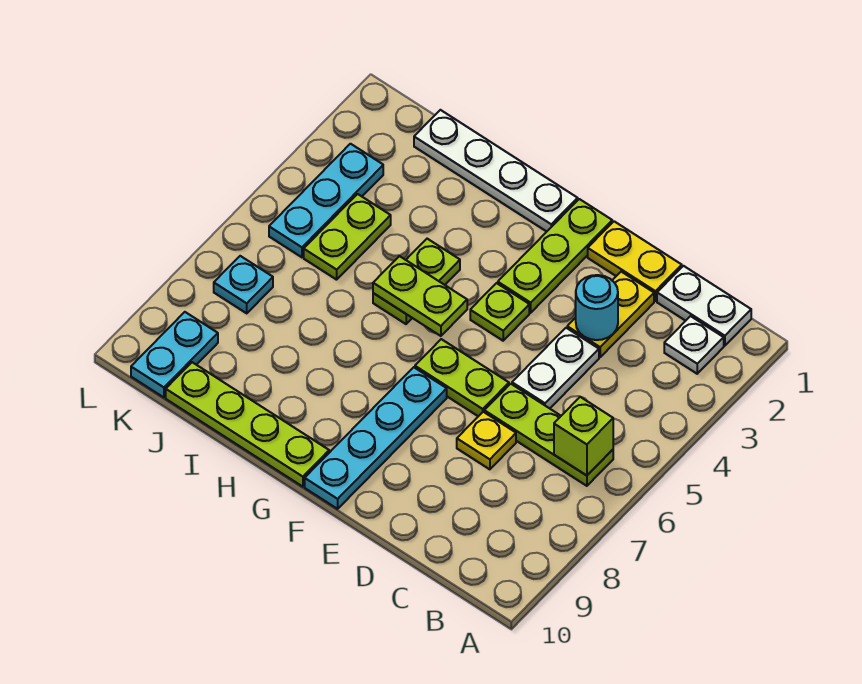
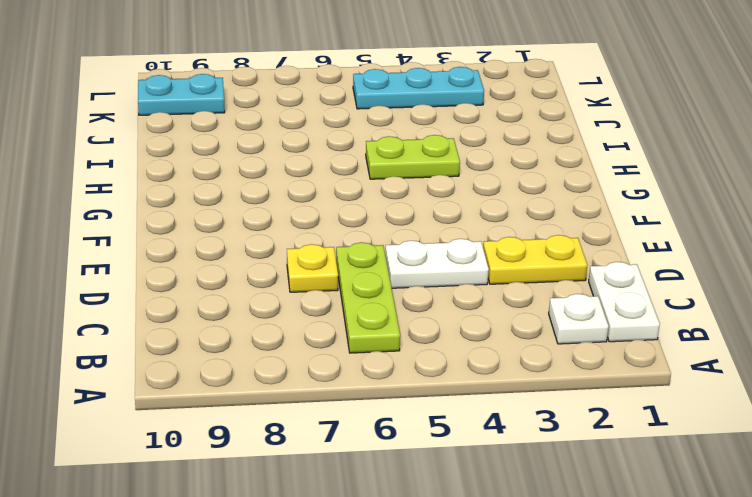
none -> yellow 1x2 plate [588,221,682,301]
none -> lime 1x2 plate [415,339,509,416]
none -> lime 1x3 plate [498,199,612,313]

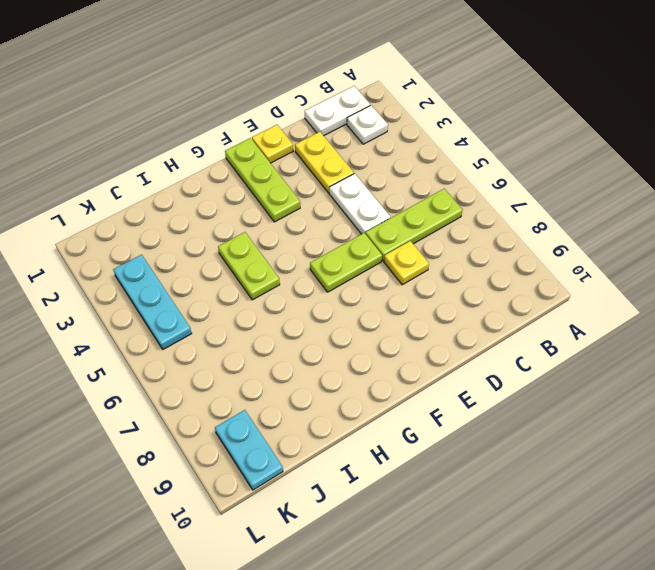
yellow 1x1 plate [252,125,293,163] -> yellow 1x2 plate [588,221,682,301]
none -> lime 1x1 plate [470,283,529,341]
none -> cyan 1x4 plate [305,367,447,509]
none -> white 1x4 plate [414,110,578,232]

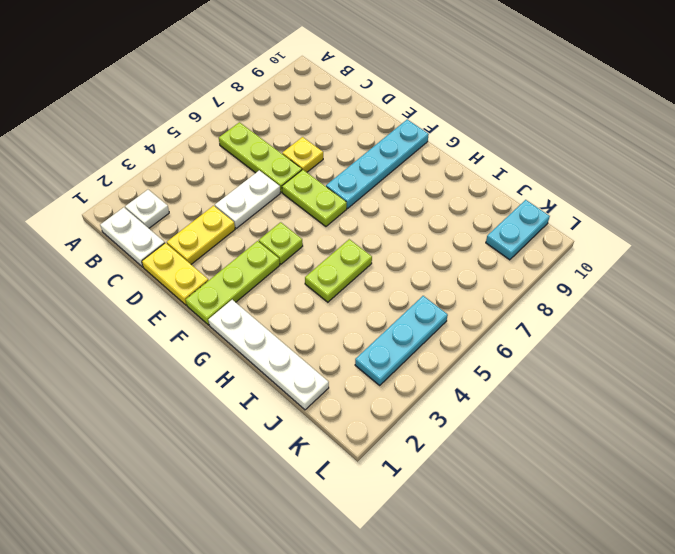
none -> lime 1x4 plate [166,362,329,487]
none -> lime 1x2 plate [304,194,391,280]
none -> cyan 1x1 plate [214,256,273,313]

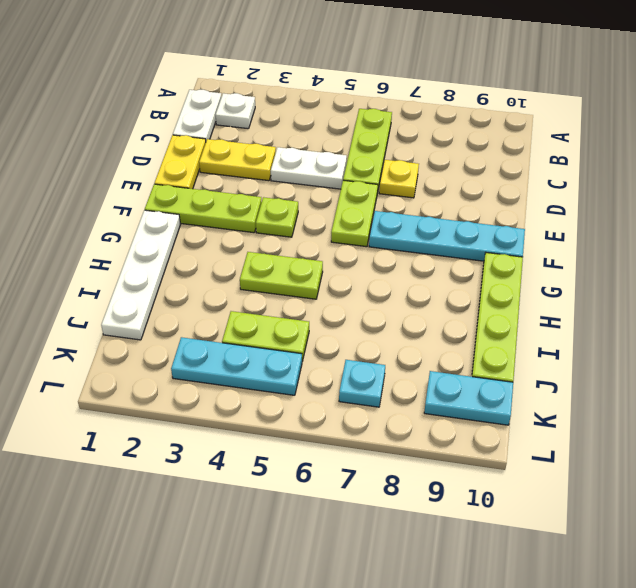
none -> lime 1x1 brick [554,397,613,476]
none -> cyan 1x1 round brick [576,275,618,340]
none -> lime 1x2 plate [373,256,467,336]

